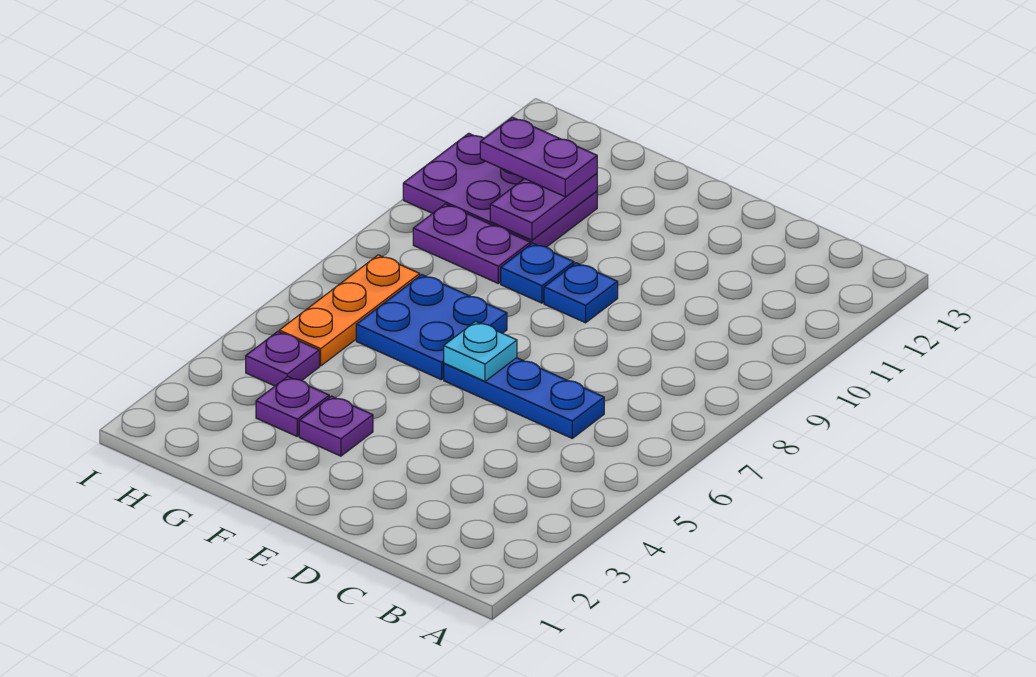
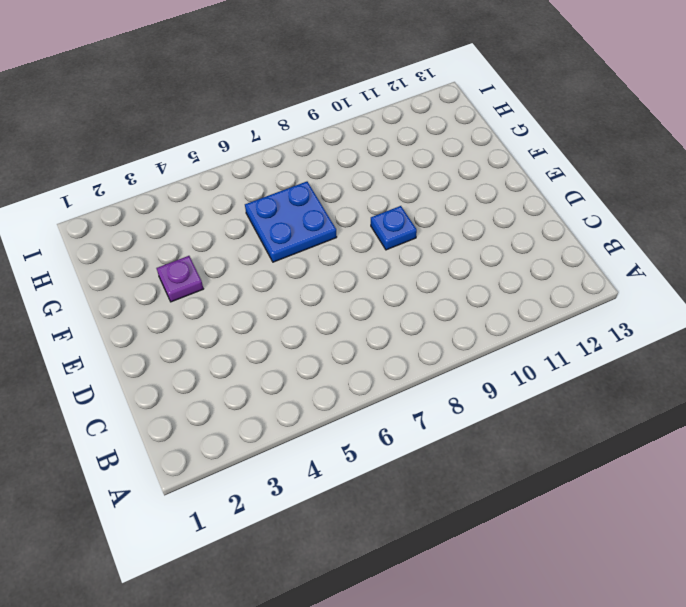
none -> blue 1x3 plate [444,358,604,438]
none -> blue 1x1 plate [501,243,574,303]
none -> purple 1x1 plate [256,377,329,436]

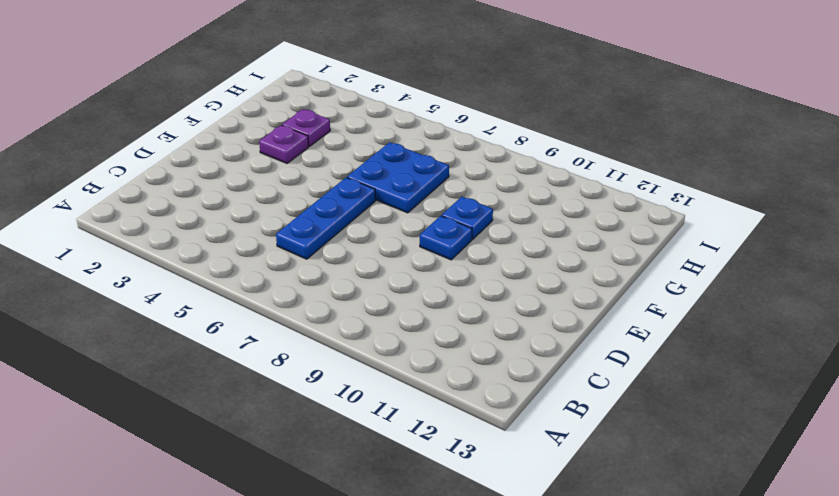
none -> purple 1x2 plate [413,204,530,283]
none -> purple 2x3 plate [403,133,597,247]
none -> purple 1x1 plate [246,331,319,386]

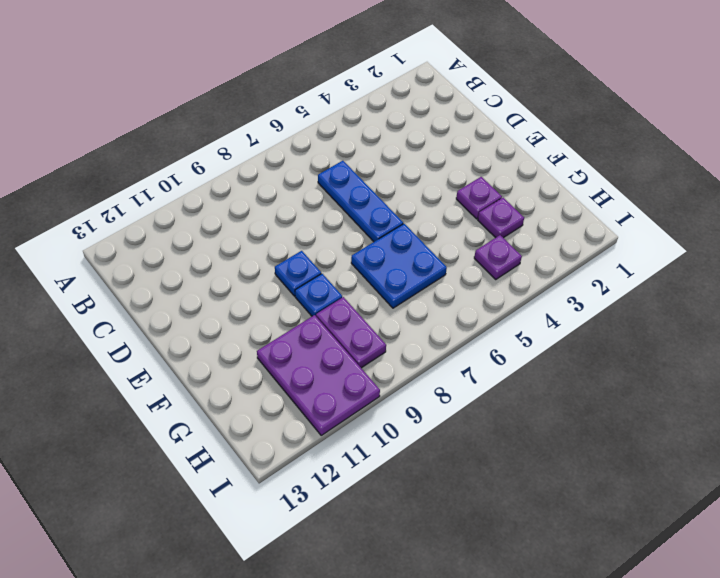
none -> orange 1x3 plate [279,255,420,366]
none -> cyan 1x1 plate [444,321,517,381]
none -> purple 1x2 plate [490,173,597,240]

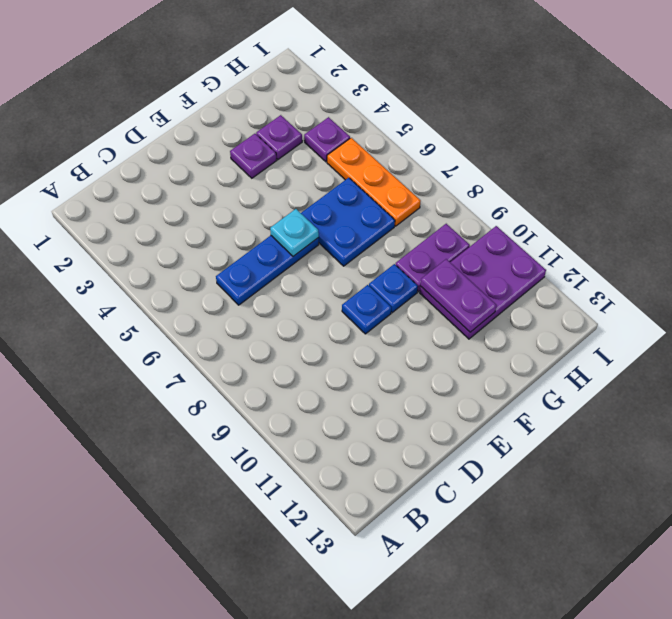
none -> purple 1x2 plate [480,117,597,197]

